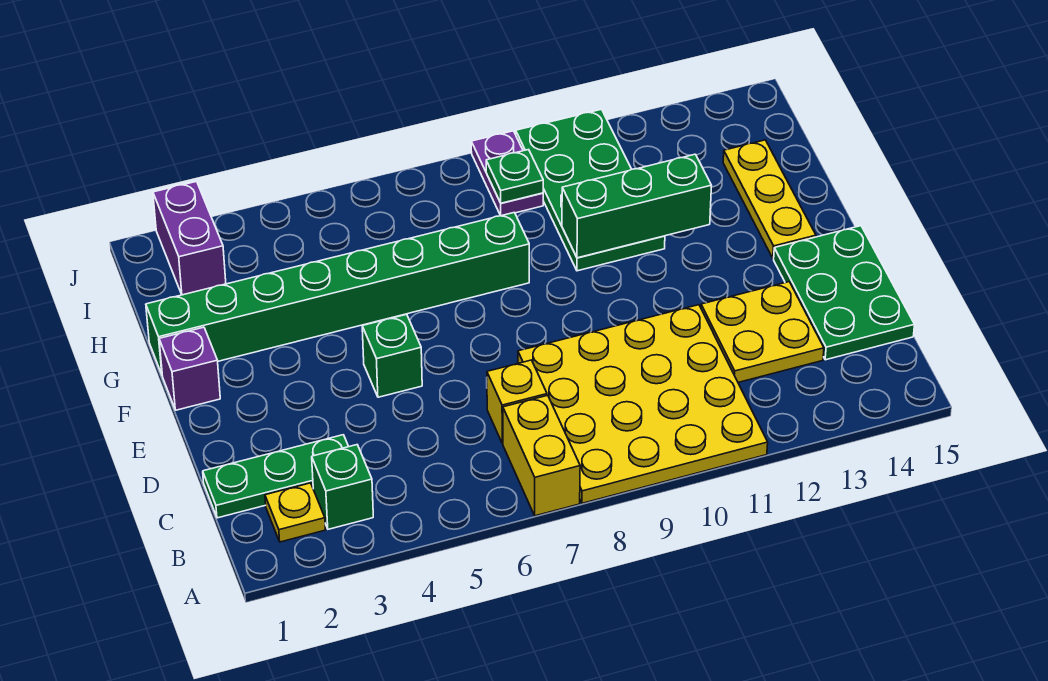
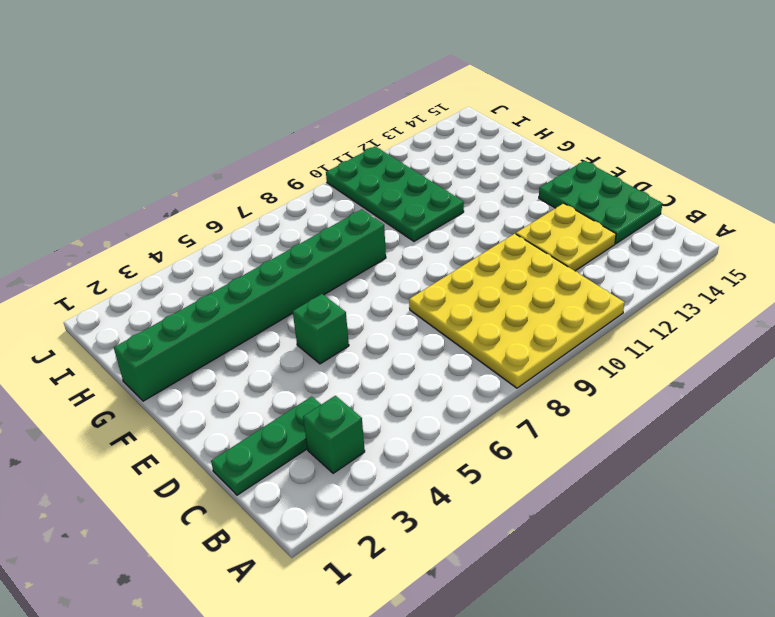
none -> yellow 1x2 brick [503,395,580,516]
none -> yellow 1x1 plate [265,483,325,542]
none -> yellow 1x1 brick [487,360,547,444]

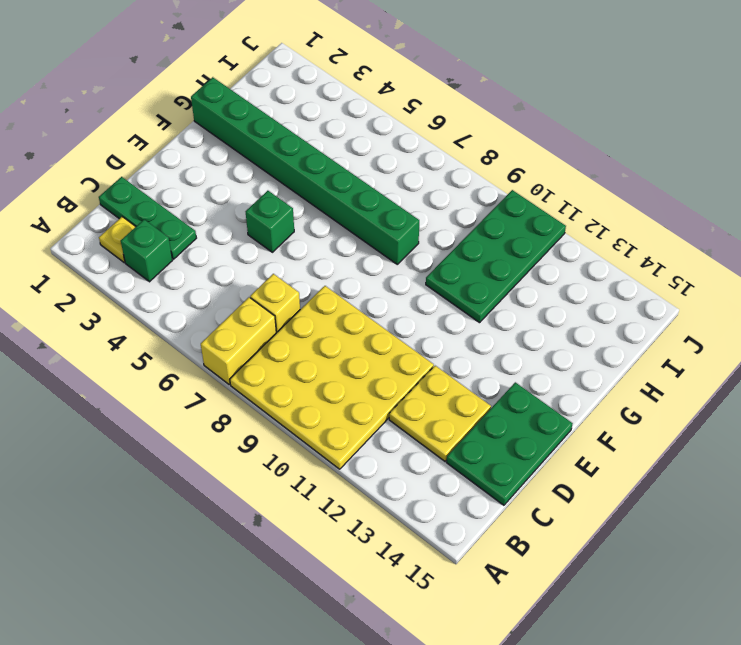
none -> purple 1x1 brick [159,327,220,410]
none -> yellow 1x3 plate [723,140,816,259]
none -> purple 1x2 brick [153,181,226,295]

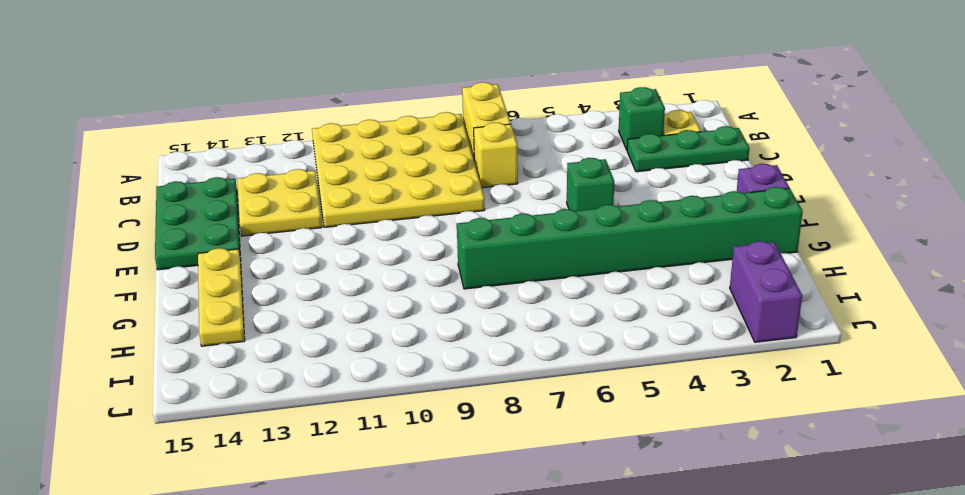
none -> green 2x4 plate [516,109,665,271]
none -> purple 1x2 plate [471,131,543,216]
none -> green 1x3 brick [562,154,712,258]

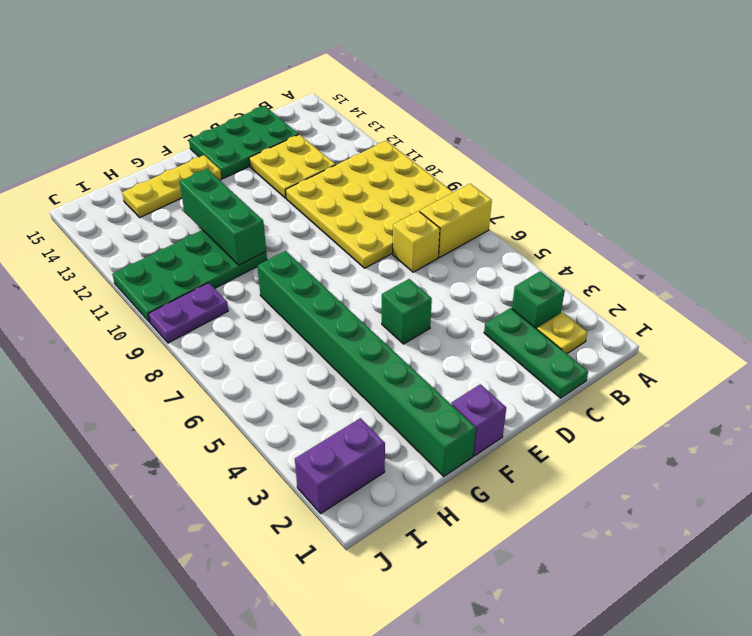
none -> green 1x1 plate [486,150,543,203]

